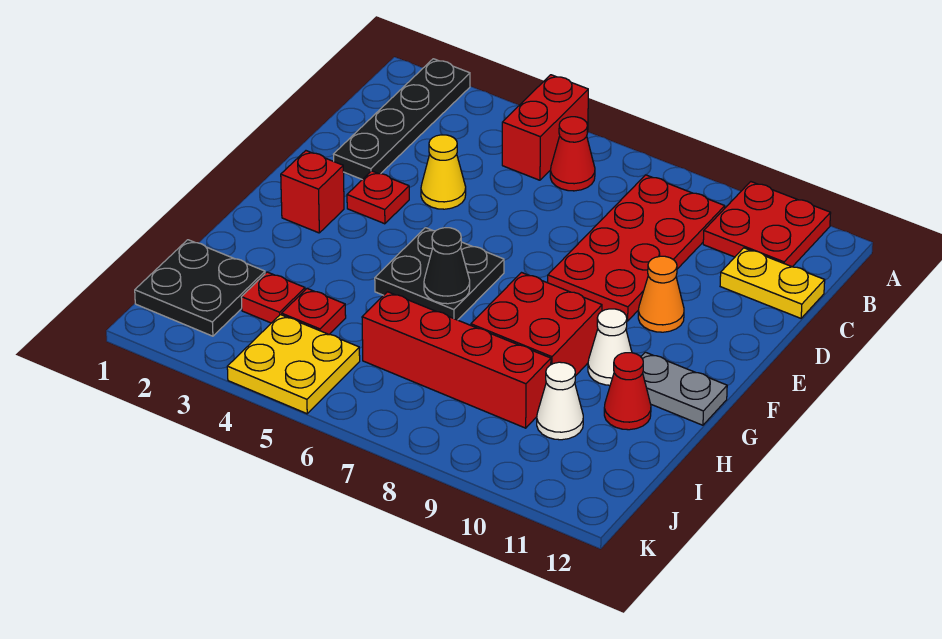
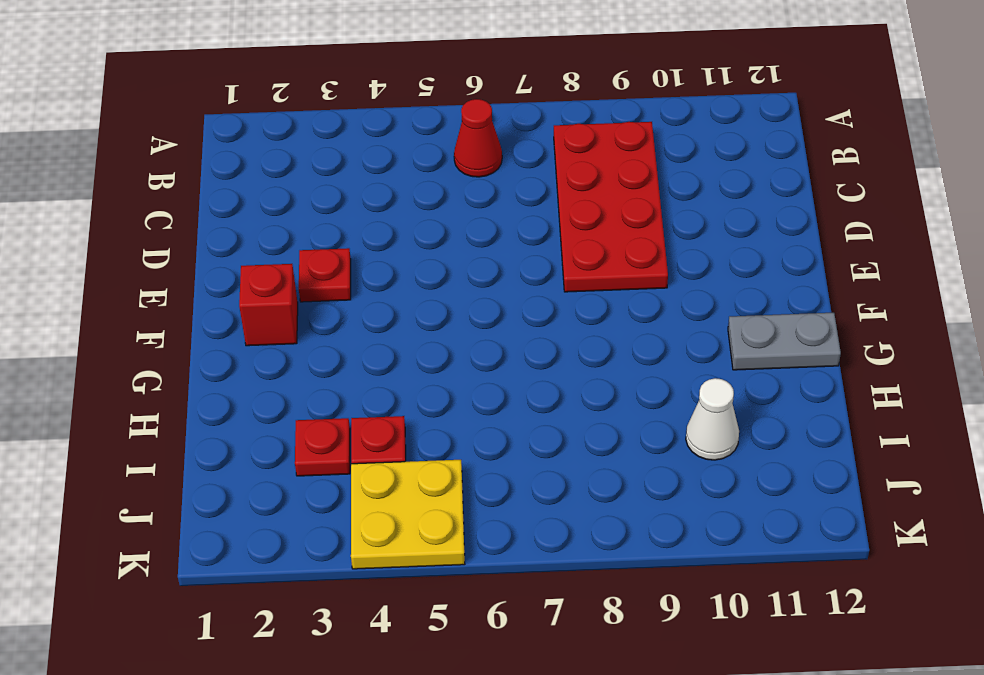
none -> black 1x4 plate [333,59,470,180]
none -> red 1x2 brick [502,75,588,180]
none -> red 2x2 plate [703,182,831,267]

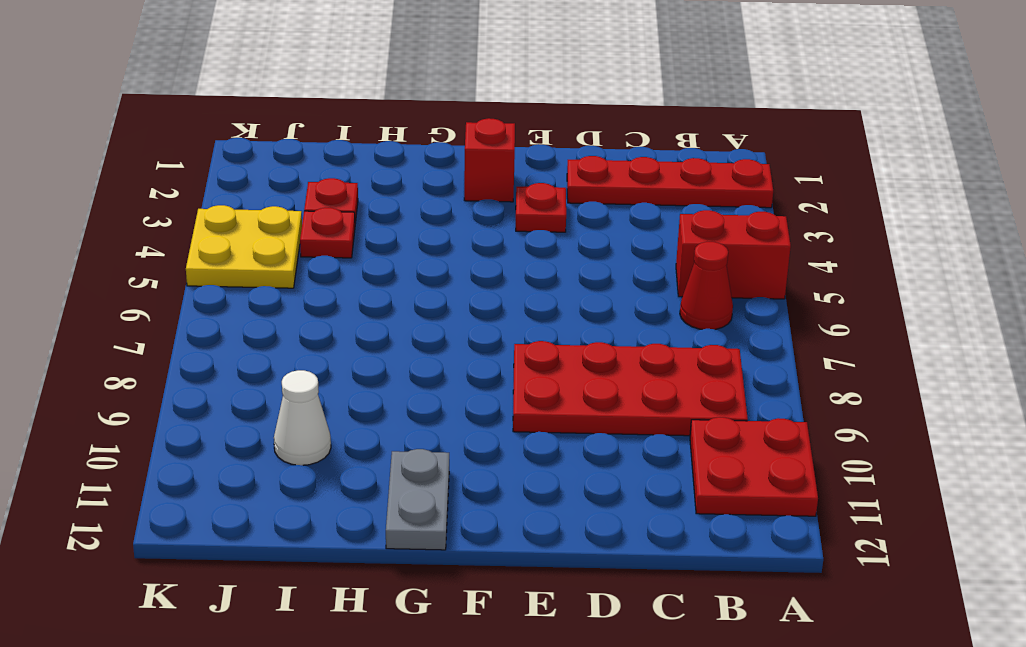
red 1x4 plate [567,156,773,208] -> black 1x4 plate [333,59,470,180]
none -> yellow 1x2 plate [720,248,825,318]
none -> yellow 1x1 cone [421,135,466,209]
none -> orange 1x1 cone [638,256,684,332]

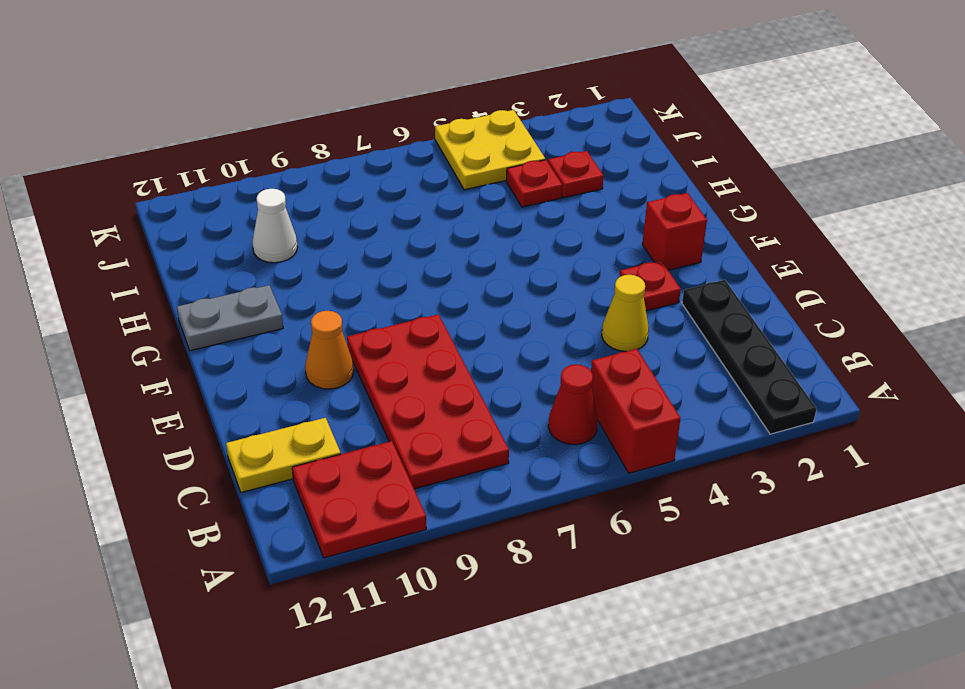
none -> black 2x2 plate [375,228,504,320]
none -> red 2x2 brick [471,273,602,376]
none -> white 1x1 cone [588,309,632,385]

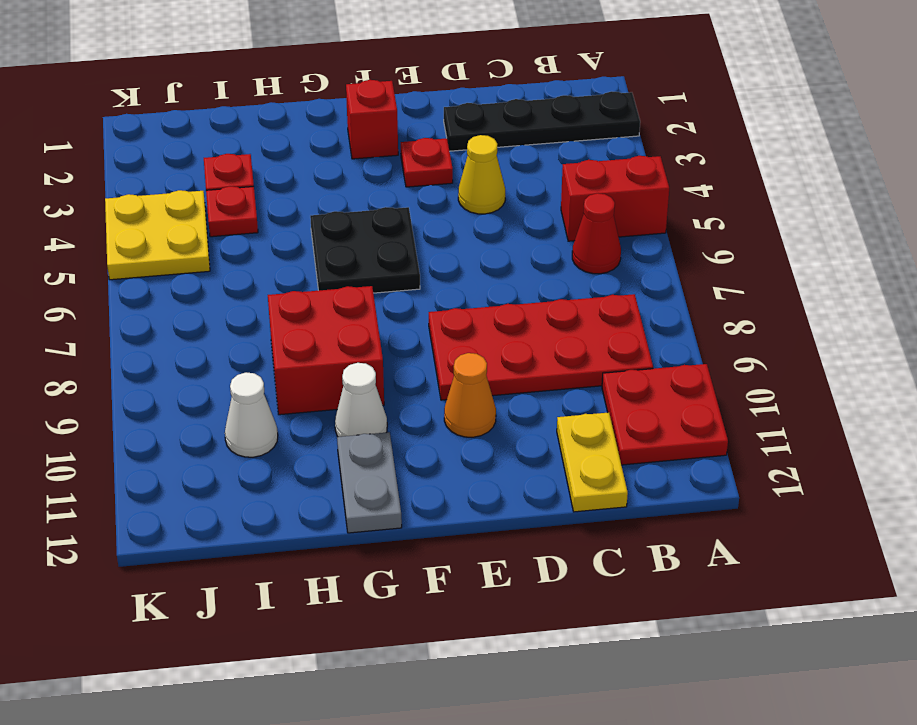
none -> red 1x1 cone [604,353,651,430]
none -> black 2x2 plate [135,240,265,336]
none -> red 1x4 brick [362,292,551,428]

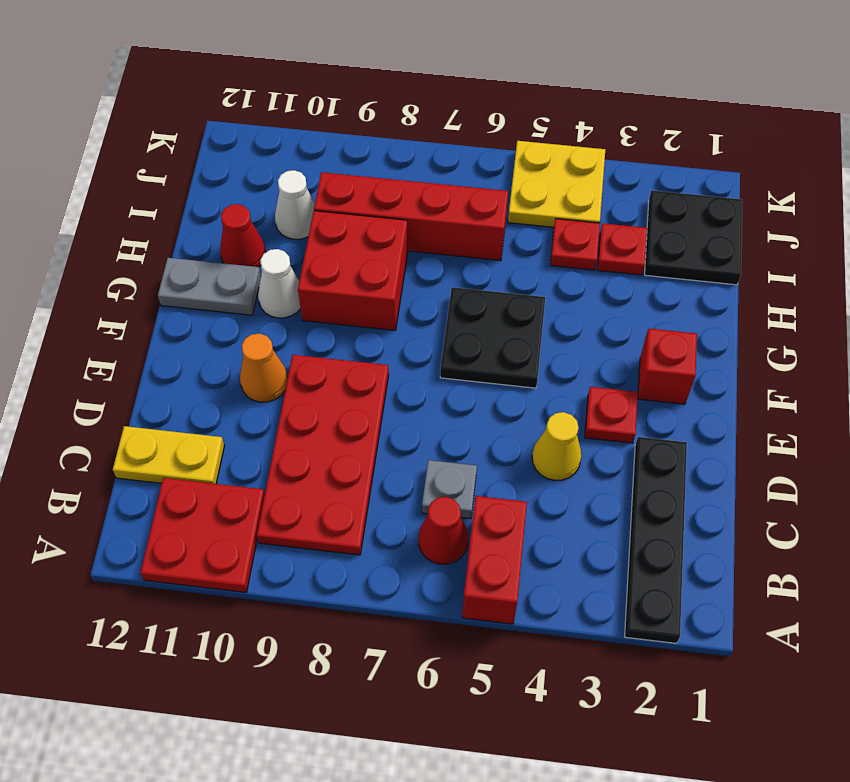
grey 1x1 plate [422,460,477,519] -> none
none -> black 1x1 cone [424,228,470,304]

